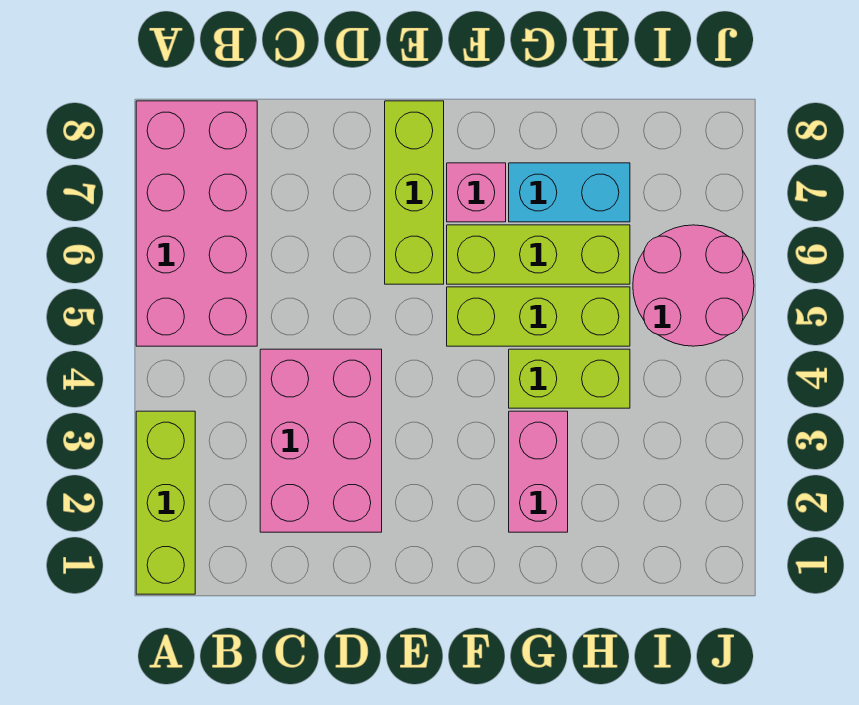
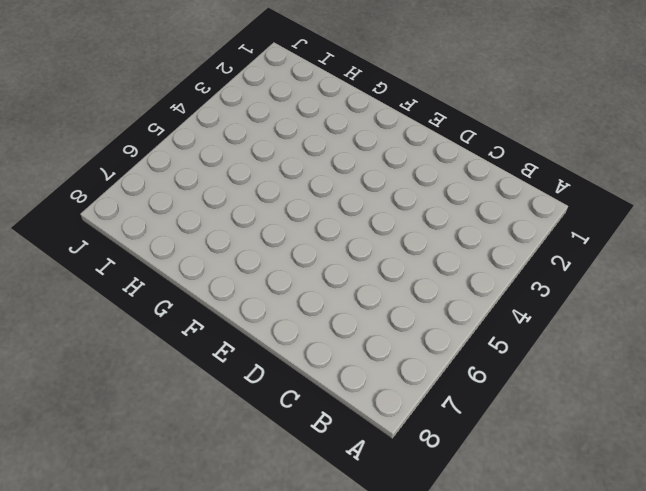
none -> lime 1x3 brick [136,411,195,594]
none -> pink 2x4 brick [136,101,257,346]

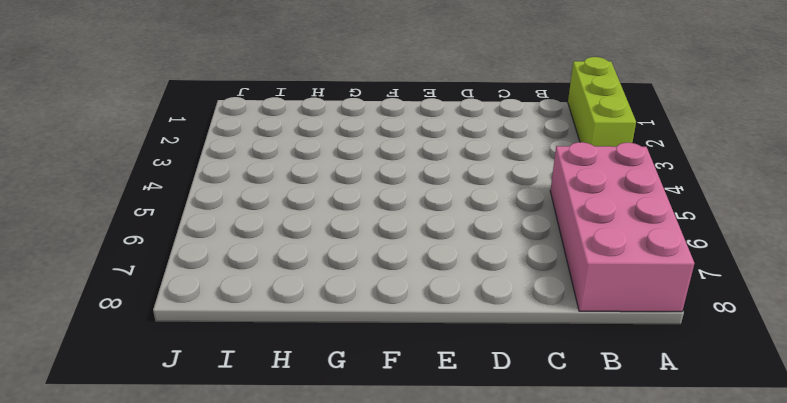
none -> pink 2x3 brick [260,349,382,532]
none -> lime 1x3 brick [385,101,444,284]

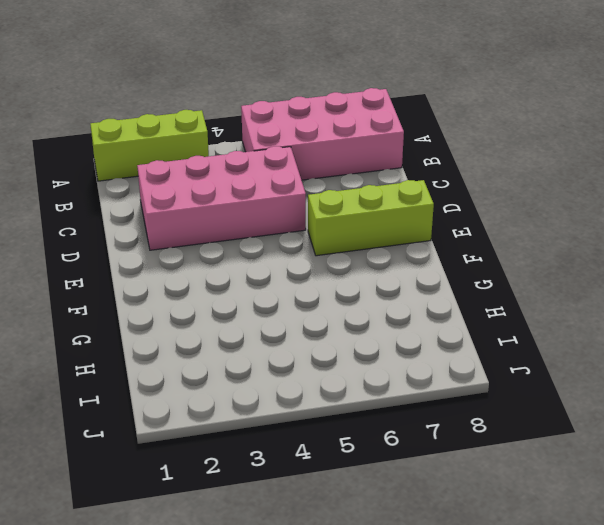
pink 2x4 brick [137,146,306,250] -> pink 2x3 brick [260,349,382,532]
none -> lime 1x3 brick [447,287,630,346]
none -> lime 1x3 brick [447,225,630,284]

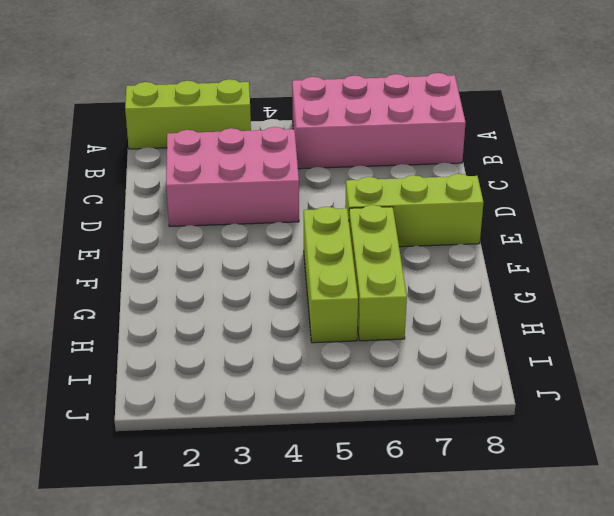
none -> pink 1x1 brick [447,163,506,222]
none -> pink 1x2 brick [509,411,568,532]

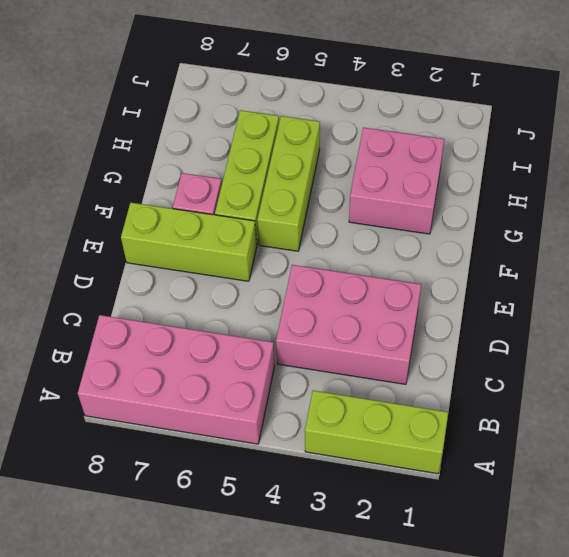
pink 2x2 brick [349,128,444,234] -> pink 1x2 brick [509,411,568,532]
none -> lime 1x2 brick [509,349,630,408]
none -> cyan 1x2 brick [509,163,630,222]

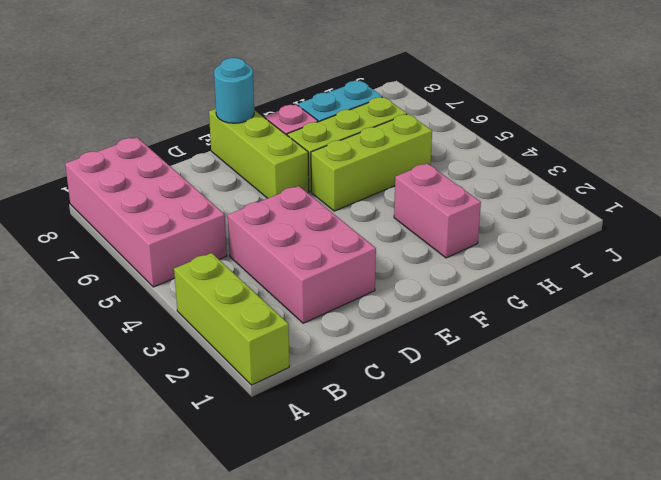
cyan 1x1 round brick [214,58,254,123] -> none
none -> lime 1x2 brick [509,349,630,408]
none -> pink 2x2 round brick [633,225,754,346]

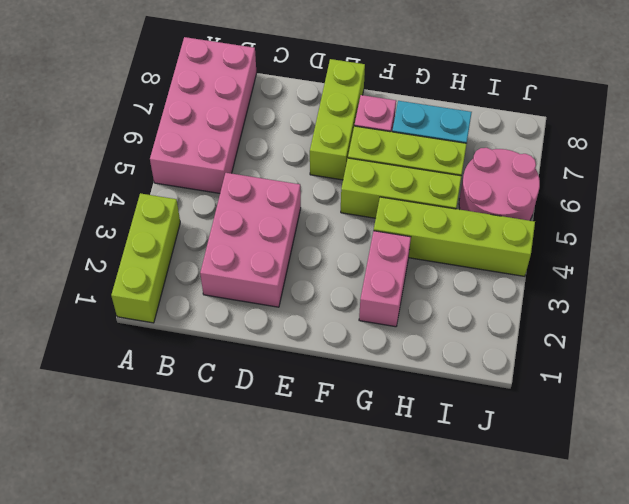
lime 1x4 brick [374,197,535,276] -> lime 1x2 brick [509,349,630,408]

